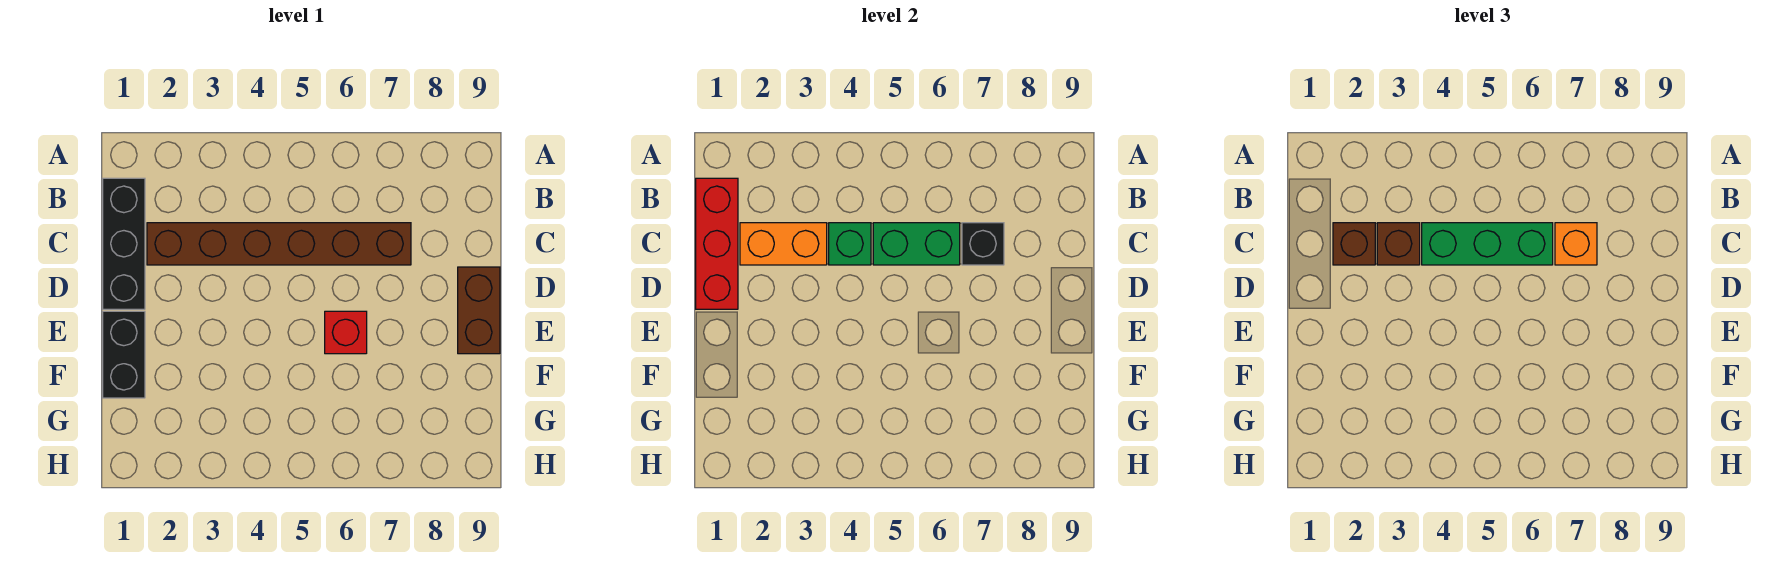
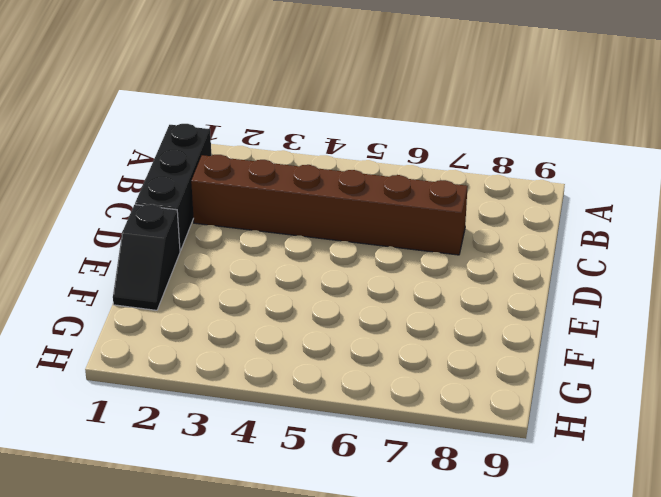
black 1x2 slope [113,204,180,310] -> black 1x2 brick [103,311,145,398]
none -> brown 1x2 brick [458,267,500,354]
none -> red 1x1 brick [325,311,367,354]
none -> red 1x3 brick [696,178,738,309]

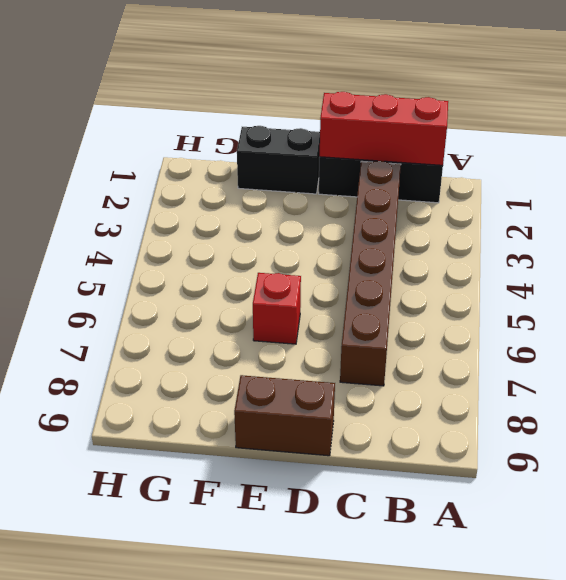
none -> orange 1x2 brick [740,223,827,265]
none -> green 1x1 brick [829,223,871,265]
none -> green 1x2 brick [873,223,960,265]

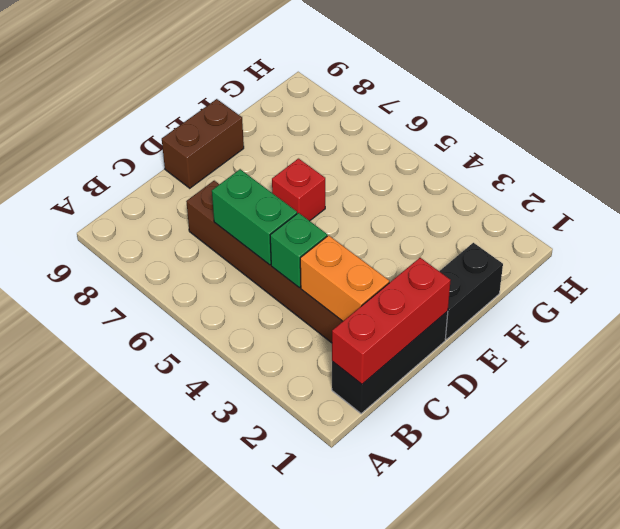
none -> black 1x1 brick [962,223,1004,265]
none -> brown 1x1 brick [1333,223,1375,265]
none -> brown 1x1 brick [1377,223,1420,265]

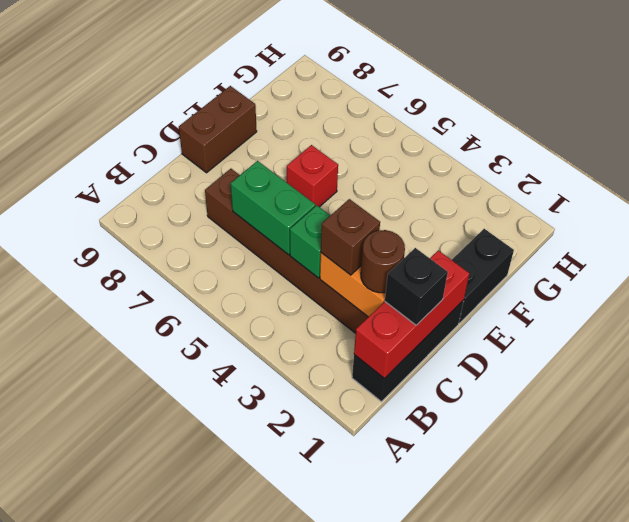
black 1x1 brick [385,248,448,325] -> black 1x1 brick moved to [962,223,1004,265]
brown 1x1 round brick [361,230,405,293] -> brown 1x1 brick [1333,223,1375,265]
none -> green 1x3 brick [1422,223,1553,265]
none -> orange 1x1 brick [1555,223,1597,265]

